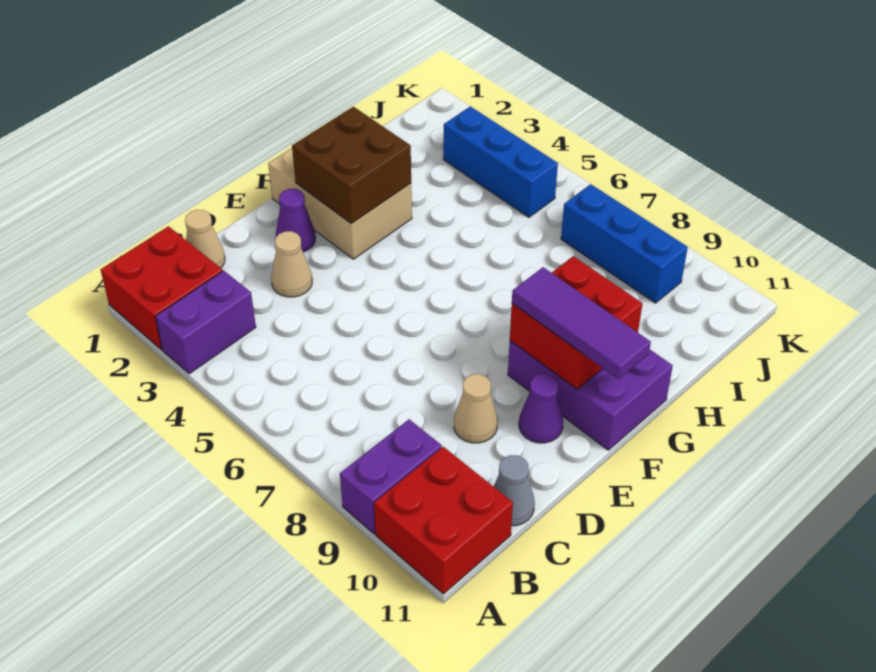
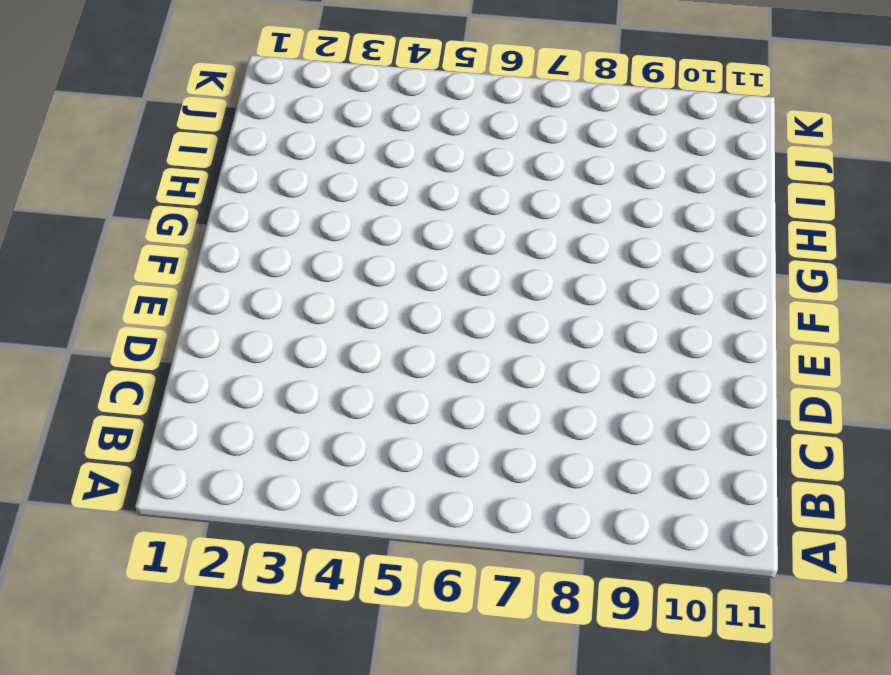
none -> red 2x2 brick [101,226,223,350]
none -> purple 1x2 brick [155,271,256,374]
none -> purple 1x2 brick [340,419,442,534]

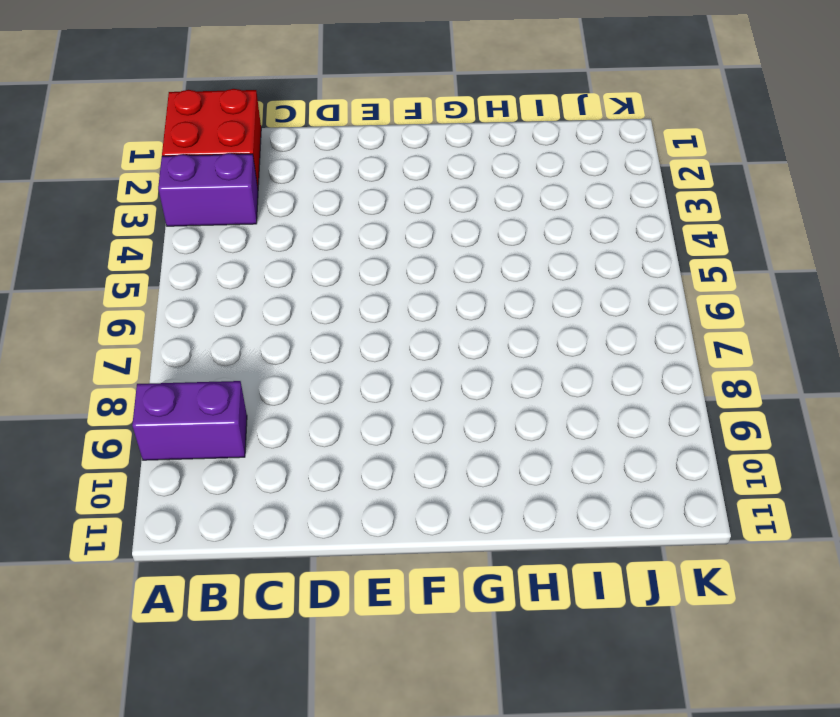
none -> red 2x2 brick [374,447,513,594]
none -> tan 1x1 cone [185,210,225,268]
none -> grey 1x1 cone [494,455,535,526]

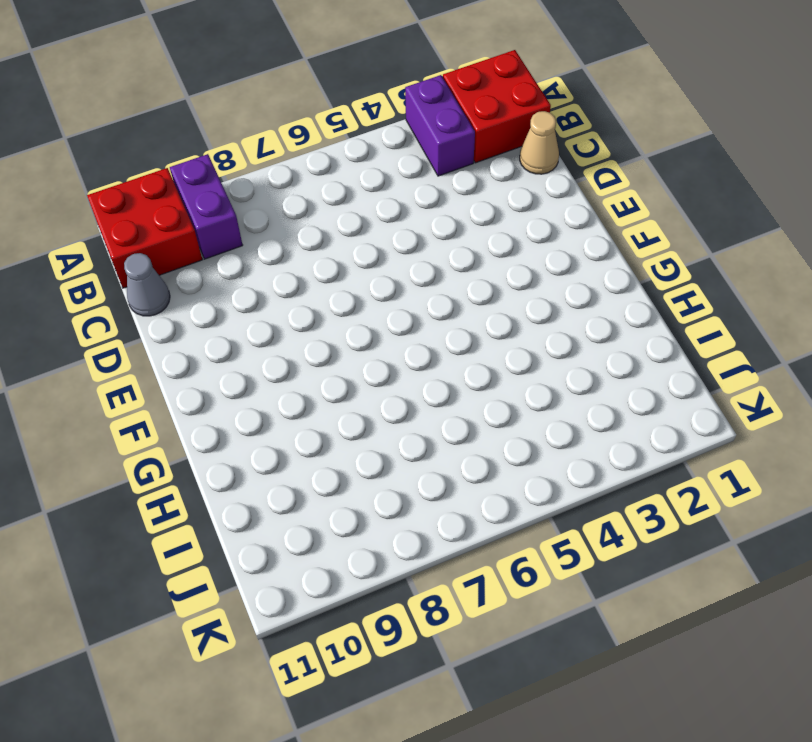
none -> tan 1x1 cone [271,231,312,297]
none -> tan 1x1 cone [454,374,498,443]
none -> purple 1x1 cone [276,189,316,252]

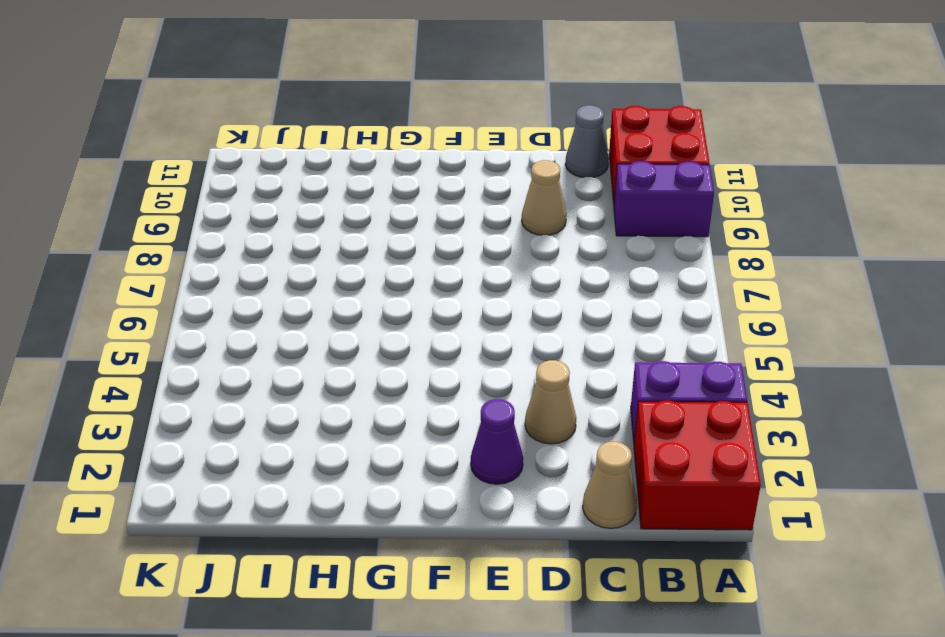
none -> purple 1x1 cone [519,374,563,443]
none -> tan 2x3 brick [268,148,412,259]
none -> purple 2x3 brick [508,341,673,450]

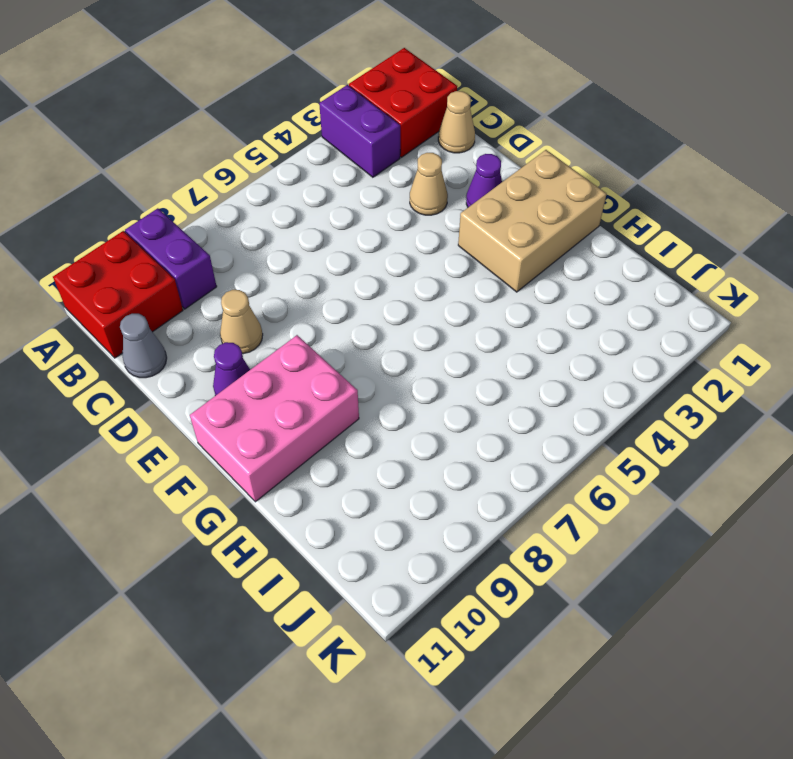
pink 2x3 brick [190,335,359,502] -> purple 2x3 brick [508,341,673,450]
none -> blue 1x3 brick [443,106,558,217]
none -> blue 1x3 brick [561,184,688,303]
none -> brown 2x2 brick [292,107,411,224]

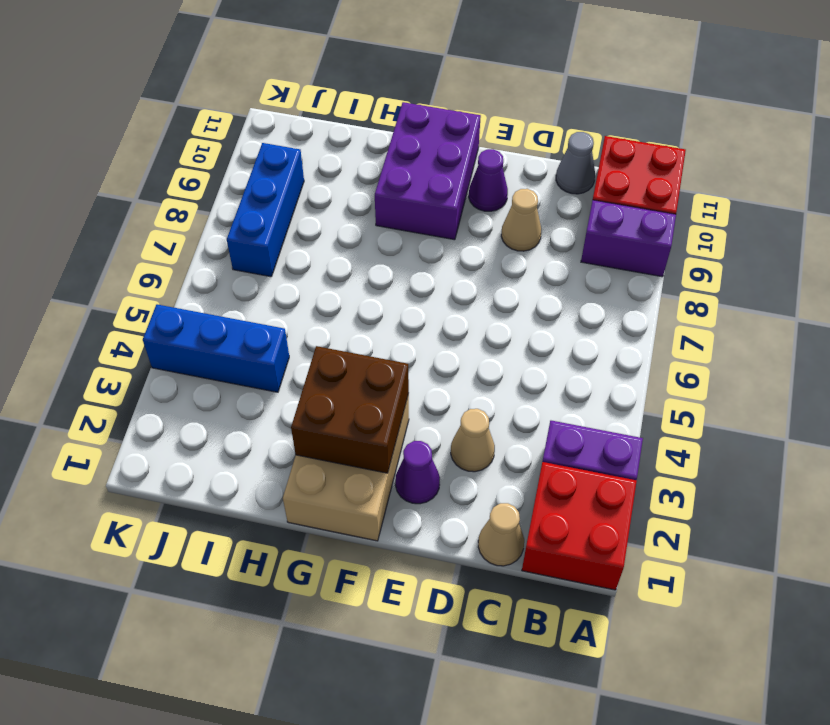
blue 1x3 brick [143,304,289,392] -> blue 1x3 brick turned to [443,106,558,217]
none -> red 2x2 brick [510,256,642,389]
none -> purple 1x3 tile [512,267,651,379]

